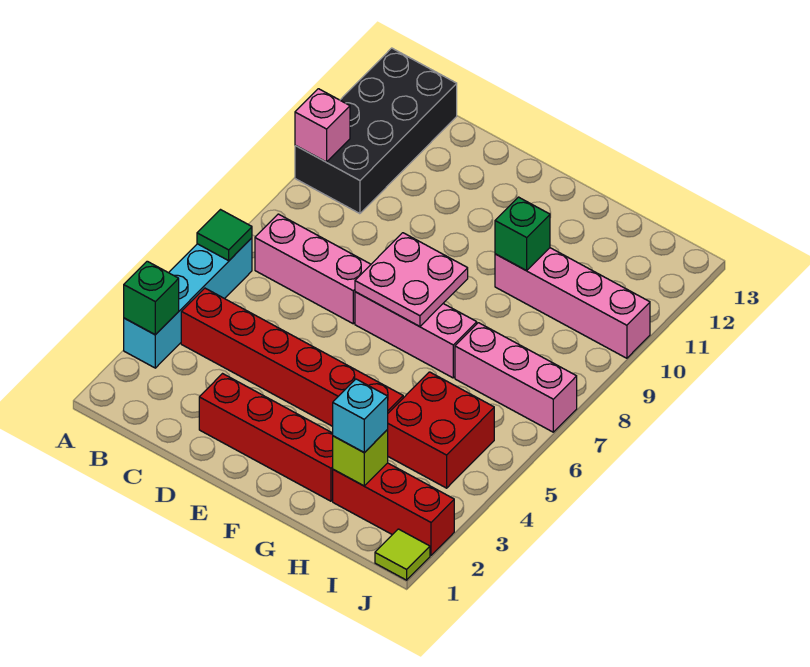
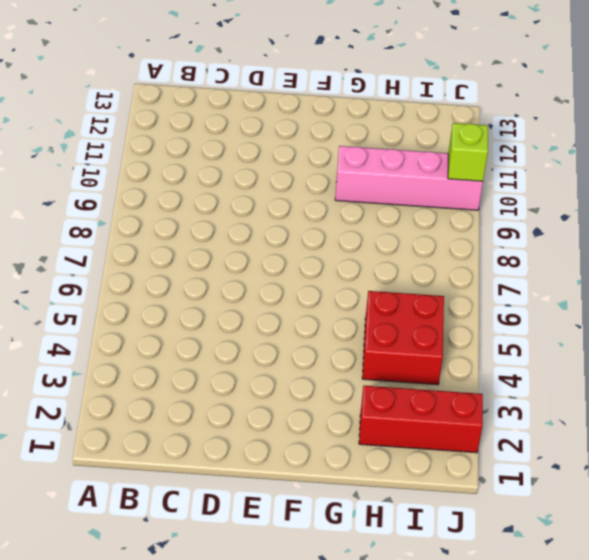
lime 1x1 brick [448,123,488,181] -> lime 1x1 brick moved to [333,430,388,486]
none -> cyan 1x4 brick [124,238,252,368]
none -> black 2x4 brick [295,48,457,214]
none -> red 1x6 brick [181,288,403,426]

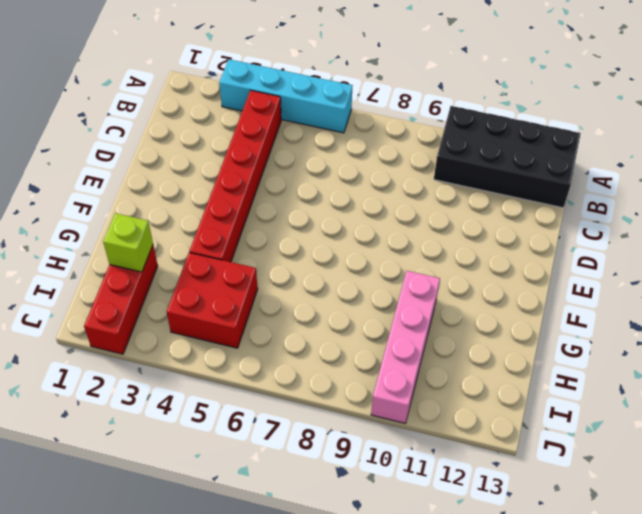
none -> pink 1x3 brick [255,214,371,324]
none -> red 1x4 brick [199,374,333,501]
none -> pink 1x3 brick [355,292,477,378]

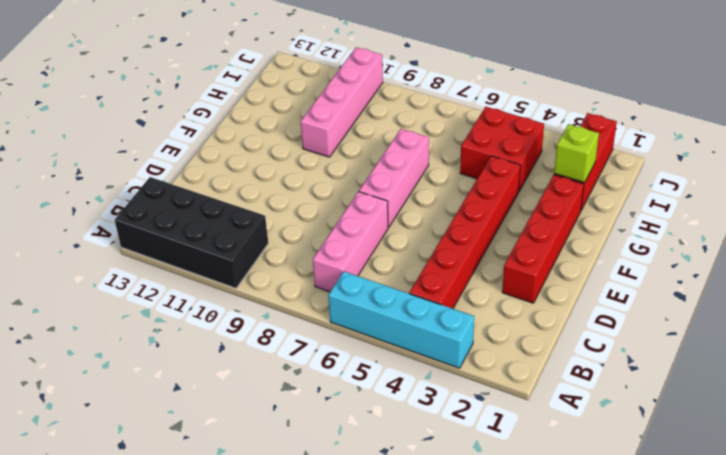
none -> pink 1x3 brick [455,323,577,432]
none -> lime 1x1 tile [375,529,430,580]
none -> green 1x1 brick [124,261,179,335]

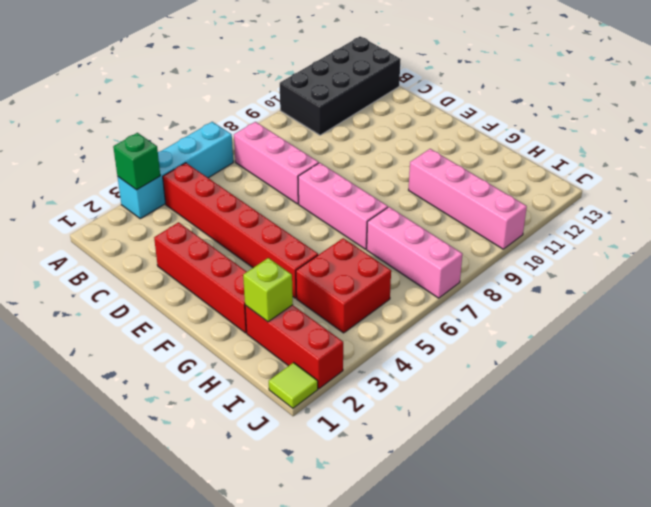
none -> green 1x1 tile [197,210,252,261]
none -> pink 1x1 brick [295,89,350,162]
none -> pink 2x2 plate [355,233,468,327]

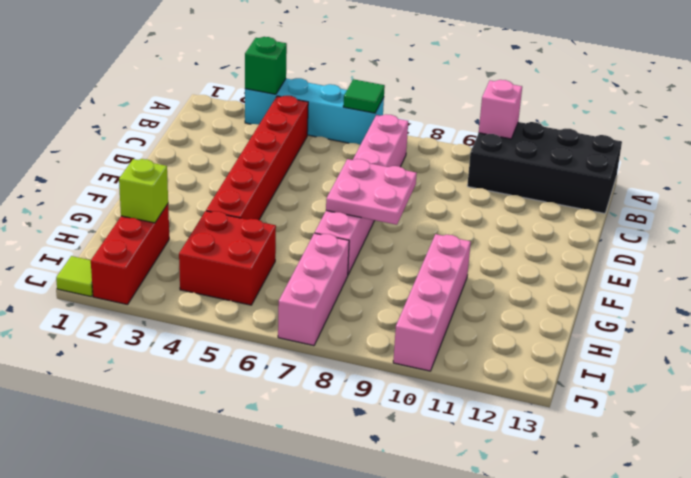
none -> red 1x4 brick [199,374,333,501]
none -> green 1x1 brick [495,197,550,271]
none -> cyan 1x1 brick [333,379,388,453]

